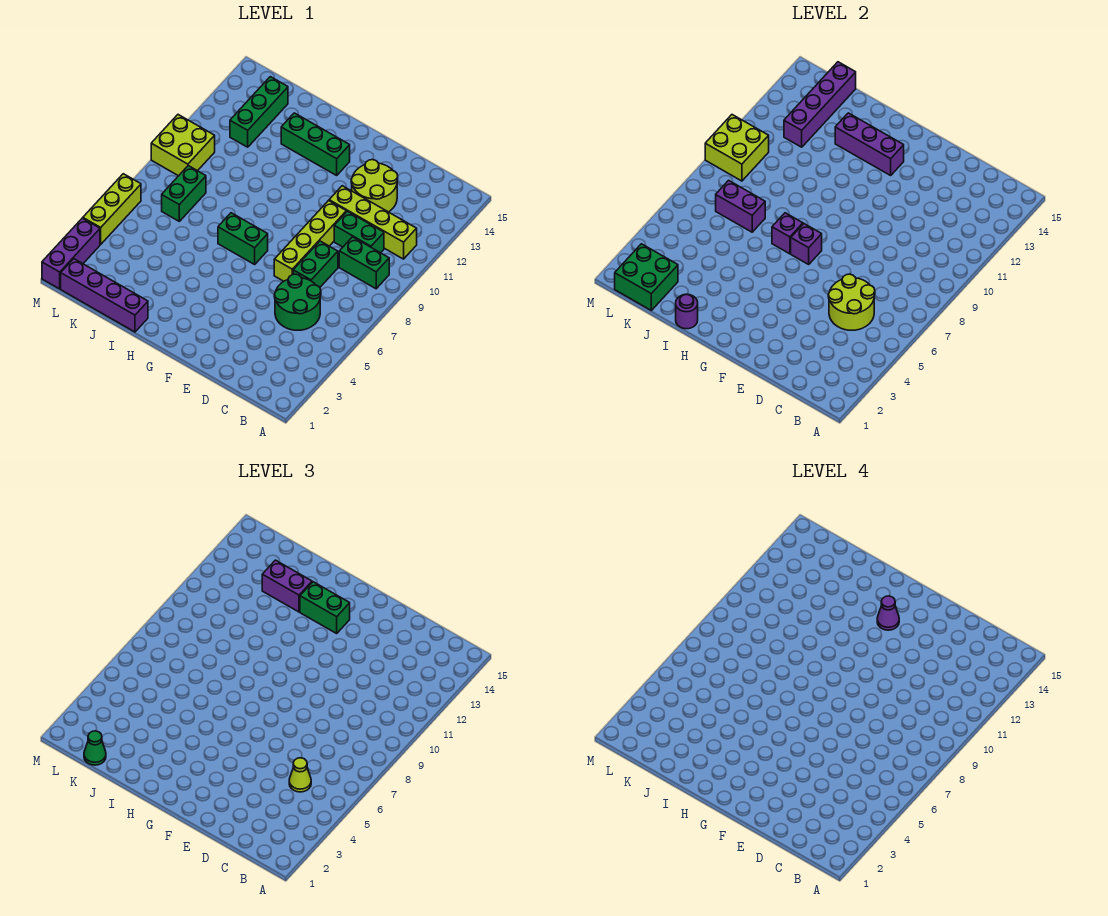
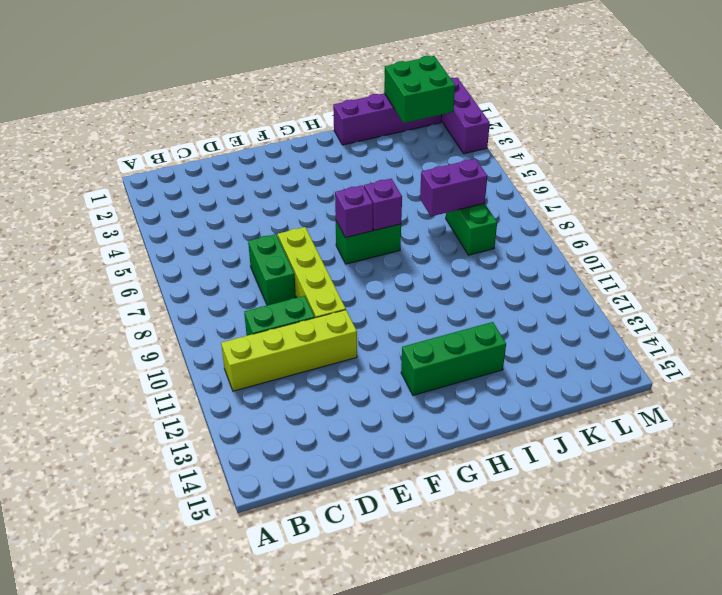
none -> green 1x2 brick [339,237,389,289]
none -> green 2x2 round brick [274,274,321,330]
none -> lime 2x2 round brick [351,160,398,212]

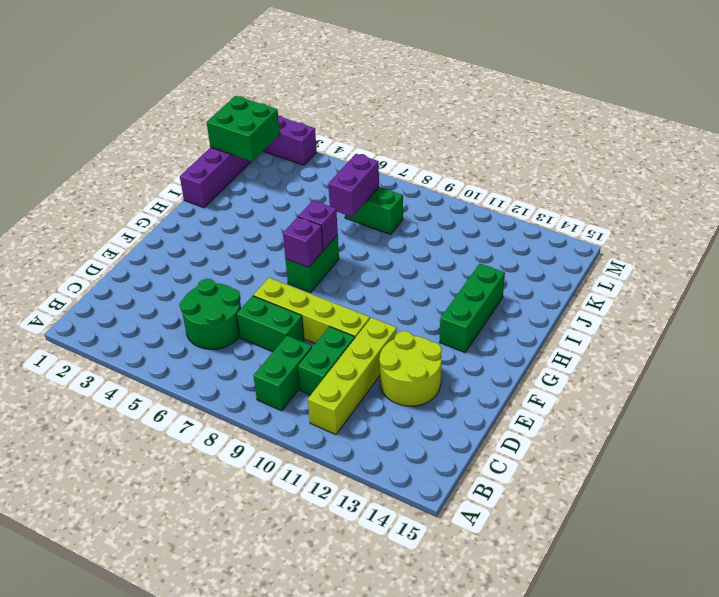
none -> green 1x3 brick [230,77,288,147]
none -> lime 2x2 brick [151,115,215,176]
none -> lime 1x3 brick [83,174,141,244]

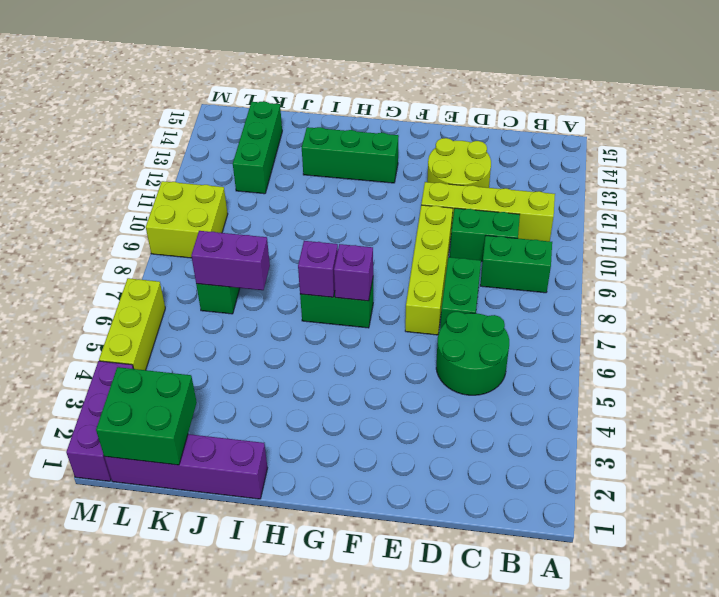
none -> lime 2x2 round brick [828,274,875,330]
none -> purple 1x3 brick [835,113,904,175]
none -> purple 1x1 round brick [676,294,698,329]

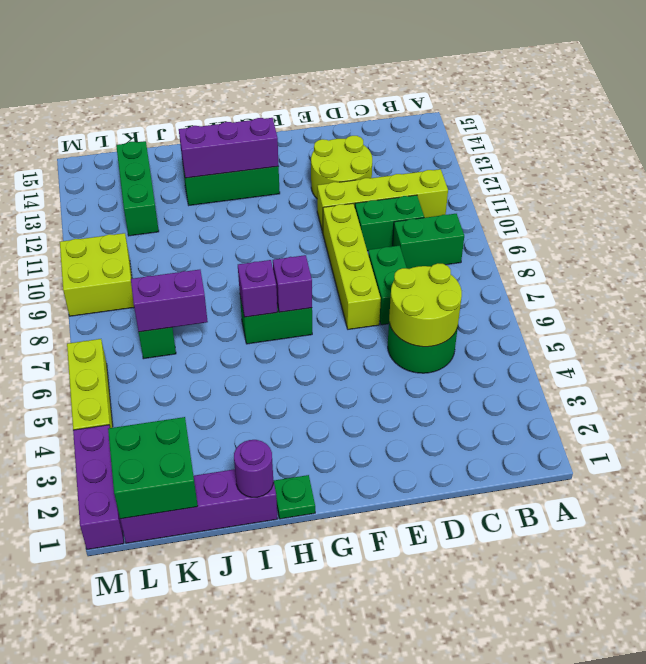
green 1x1 plate [274,475,315,519] -> none
none -> purple 1x4 brick [784,62,856,147]
none -> lime 2x2 brick [705,115,769,181]
none -> lime 1x1 cone [289,758,311,792]

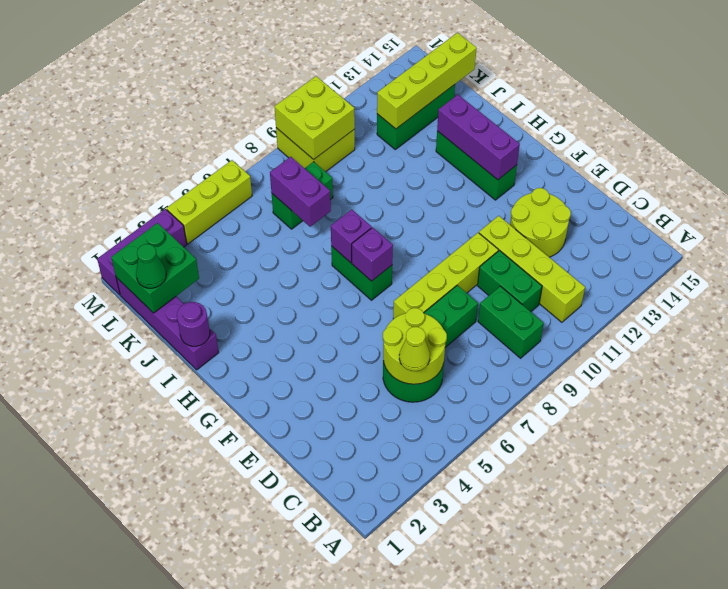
lime 1x4 brick [377,33,477,129] -> purple 1x4 brick [784,62,856,147]
none -> green 1x2 brick [300,582,350,633]
none -> purple 1x2 brick [262,560,312,612]
none -> purple 1x1 cone [877,596,899,630]

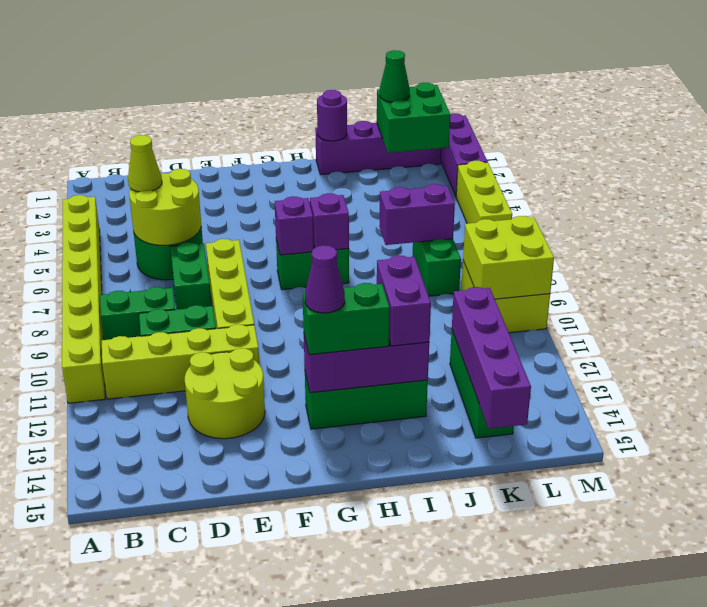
lime 1x8 brick [62,195,105,403] -> none
purple 1x2 brick [377,255,431,346] -> purple 1x2 brick turned to [262,560,312,612]

